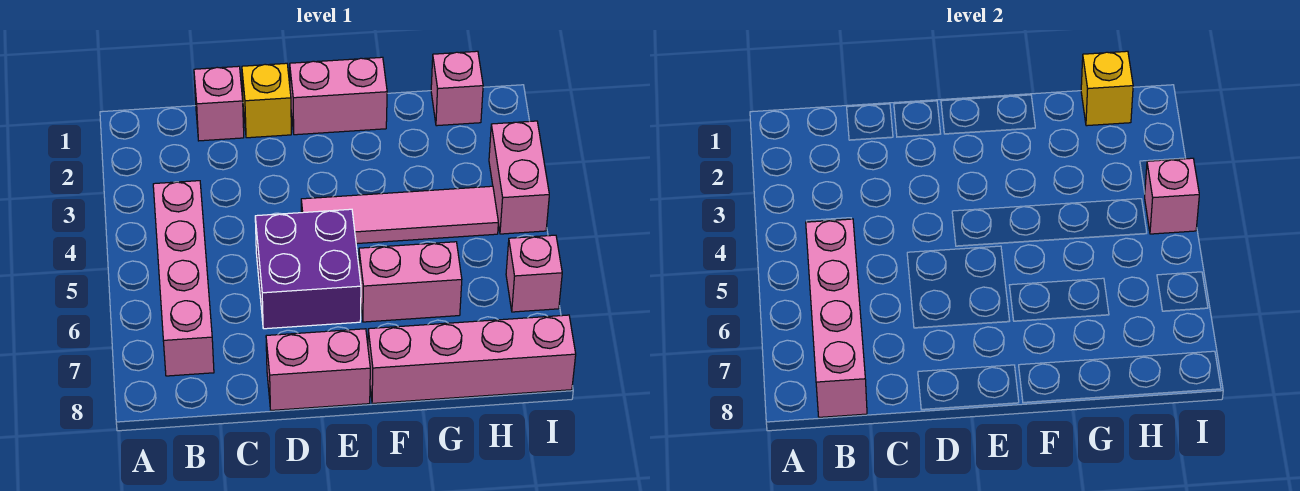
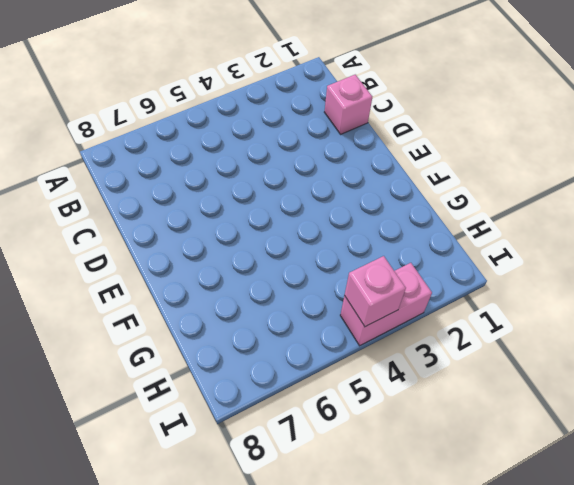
none -> pink 1x4 brick [153,181,214,376]
none -> yellow 1x1 brick [242,63,291,138]
none -> purple 2x2 brick [255,209,361,329]

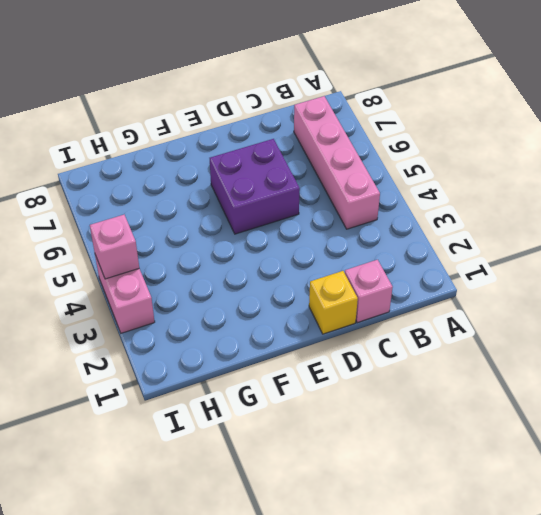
none -> pink 1x2 brick [266,329,370,410]
none -> pink 1x2 brick [290,57,387,135]
none -> pink 1x4 tile [301,186,498,244]

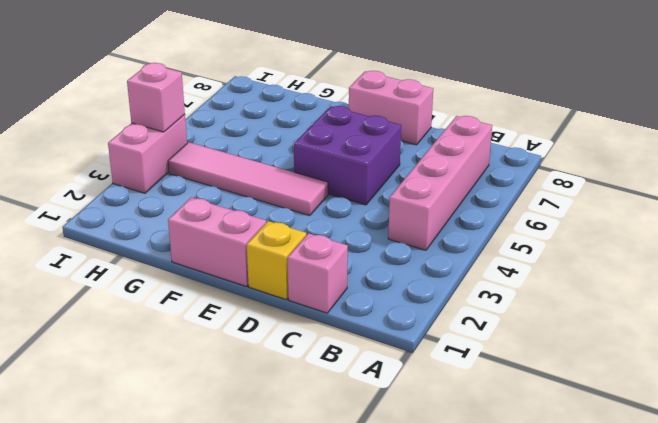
none -> pink 1x2 brick [359,242,462,322]
none -> pink 1x4 brick [368,315,576,403]
none -> pink 1x1 brick [431,51,483,126]

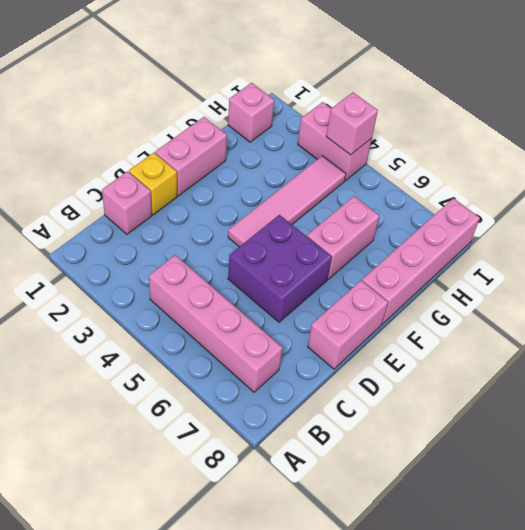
none -> pink 1x1 brick [506,235,562,312]
none -> pink 1x4 brick [806,219,867,417]
none -> yellow 1x1 brick [1081,51,1133,126]

